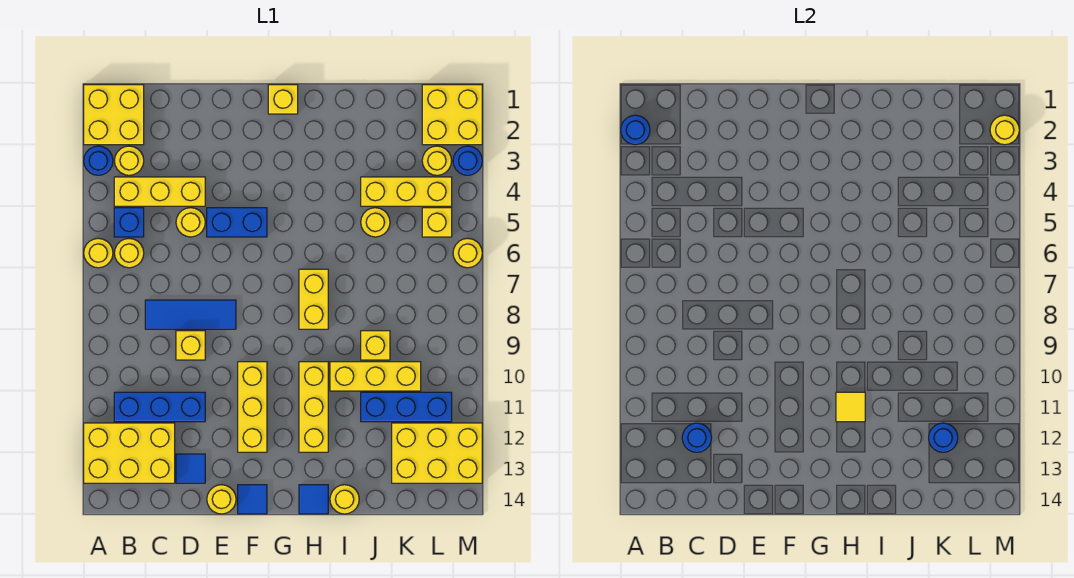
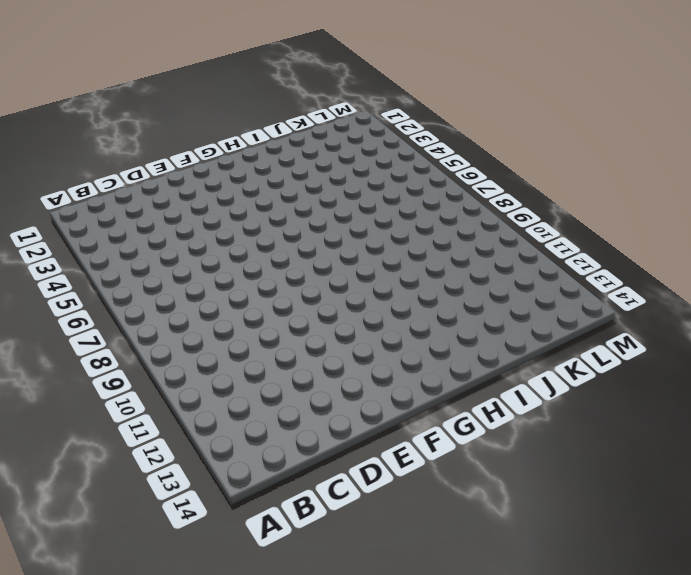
none -> yellow 2x2 brick [84,85,144,145]
none -> blue 1x1 round brick [84,146,113,175]
none -> yellow 1x1 round brick [84,238,113,268]
none -> yellow 2x3 brick [84,423,175,483]

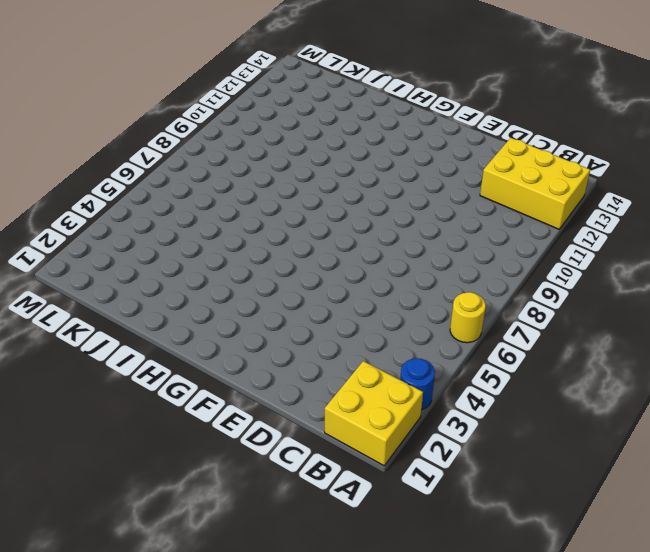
none -> yellow 1x1 round brick [115,146,144,175]
none -> yellow 1x3 brick [114,177,205,206]
none -> blue 1x1 brick [114,208,144,237]
none -> yellow 1x1 round brick [115,239,144,268]

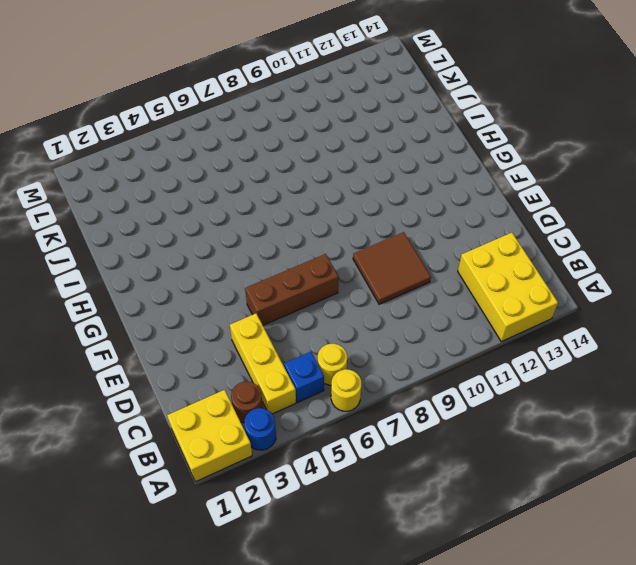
brown 1x1 round brick [231,382,263,423] -> yellow 1x1 round brick [115,146,144,175]
brown 2x2 tile [353,232,431,304] -> yellow 1x1 brick [176,331,205,360]
brown 1x3 brick [245,254,339,325] -> blue 1x2 brick [207,208,267,237]
none -> blue 1x3 brick [114,392,205,422]
none -> blue 1x3 tile [145,300,236,329]
none -> yellow 1x1 round brick [176,208,205,237]
none -> blue 1x1 tile [176,454,205,483]

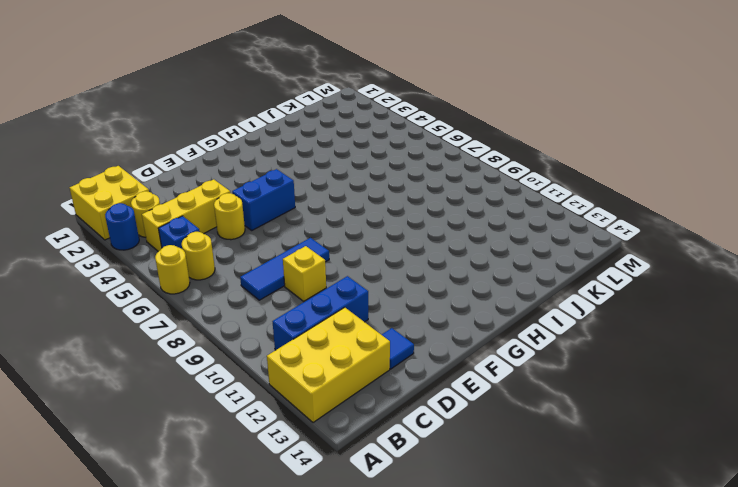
none -> yellow 1x1 round brick [207,485,236,514]
none -> yellow 1x3 brick [238,362,267,452]
none -> blue 1x1 tile [238,485,267,514]
none -> yellow 1x1 brick [268,85,298,114]

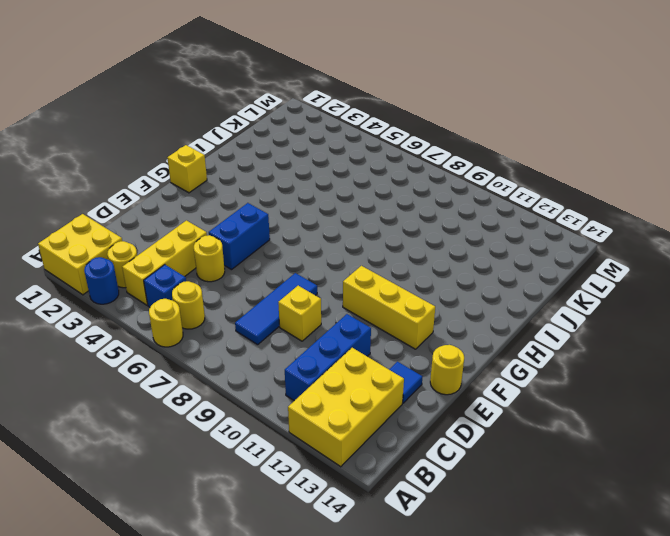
none -> blue 1x1 tile [238,485,267,514]
none -> yellow 1x2 brick [299,269,328,329]
none -> yellow 1x3 brick [299,362,328,452]
none -> blue 1x1 tile [299,485,328,514]

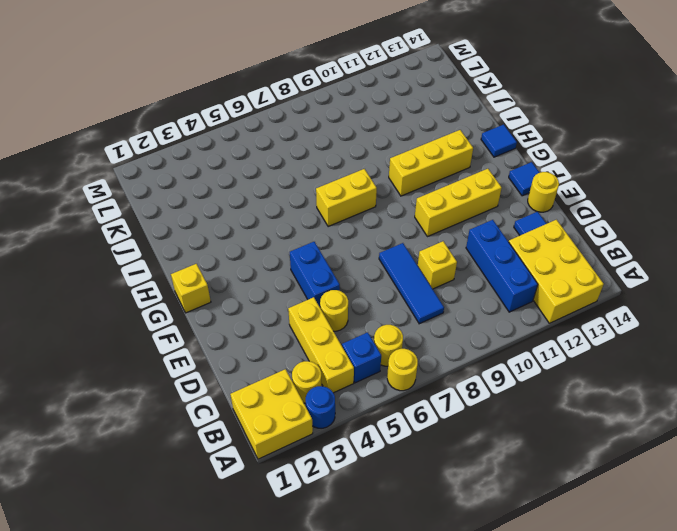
none -> yellow 1x3 brick [330,362,421,391]
none -> yellow 1x1 round brick [330,485,359,514]
none -> yellow 1x3 brick [361,177,452,206]
none -> yellow 1x1 round brick [361,208,390,237]

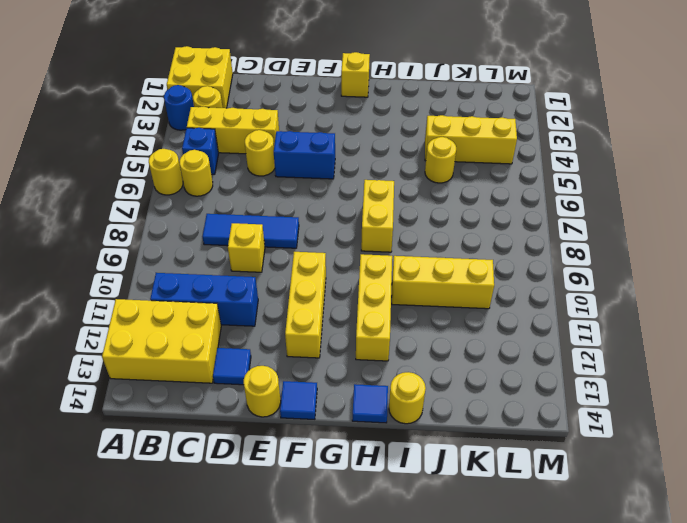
none -> yellow 1x1 brick [361,331,390,360]
none -> blue 1x3 brick [361,392,452,422]
none -> yellow 2x3 brick [392,423,482,483]
none -> yellow 2x2 brick [422,85,482,145]

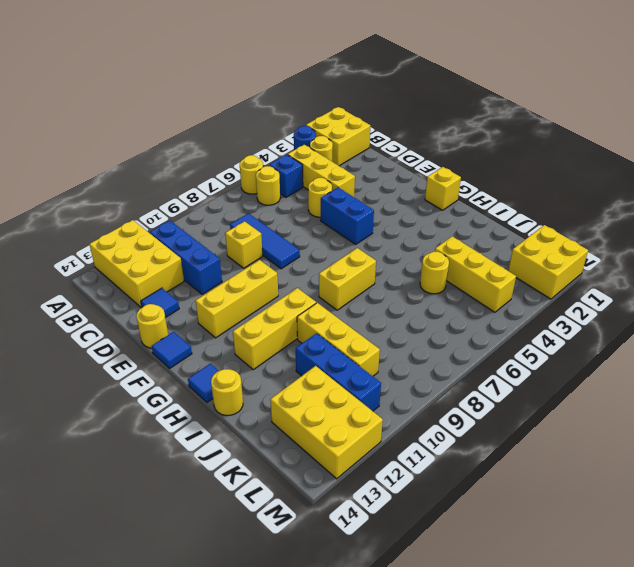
none -> yellow 1x1 brick [361,331,390,360]
none -> yellow 1x1 round brick [422,146,452,175]
none -> yellow 1x1 brick [422,208,452,237]
none -> blue 1x1 round brick [453,146,482,175]

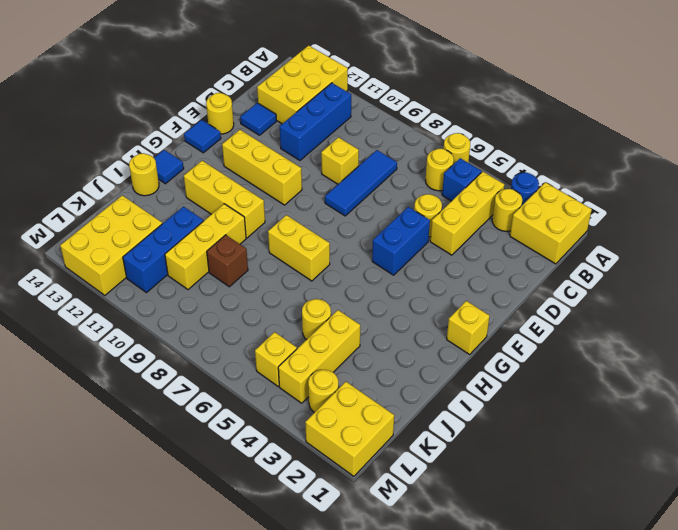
brown 1x1 brick [207,235,248,287] -> yellow 1x1 brick [361,331,390,360]
none -> blue 1x1 round brick [453,146,482,175]
none -> yellow 1x1 round brick [453,239,482,268]
none -> blue 1x1 round brick [621,115,650,145]
none -> blue 1x1 round brick [682,423,712,452]

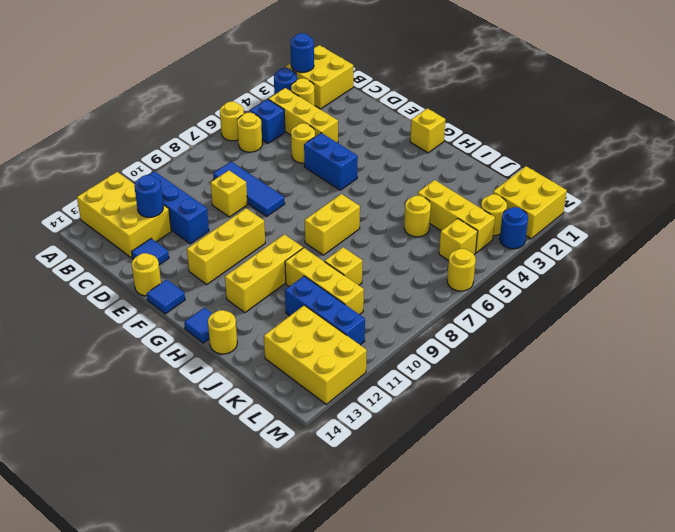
none -> yellow 1x1 tile [836,392,865,422]
none -> blue 1x1 round brick [929,423,958,452]
none -> yellow 1x1 round brick [990,115,1019,145]

